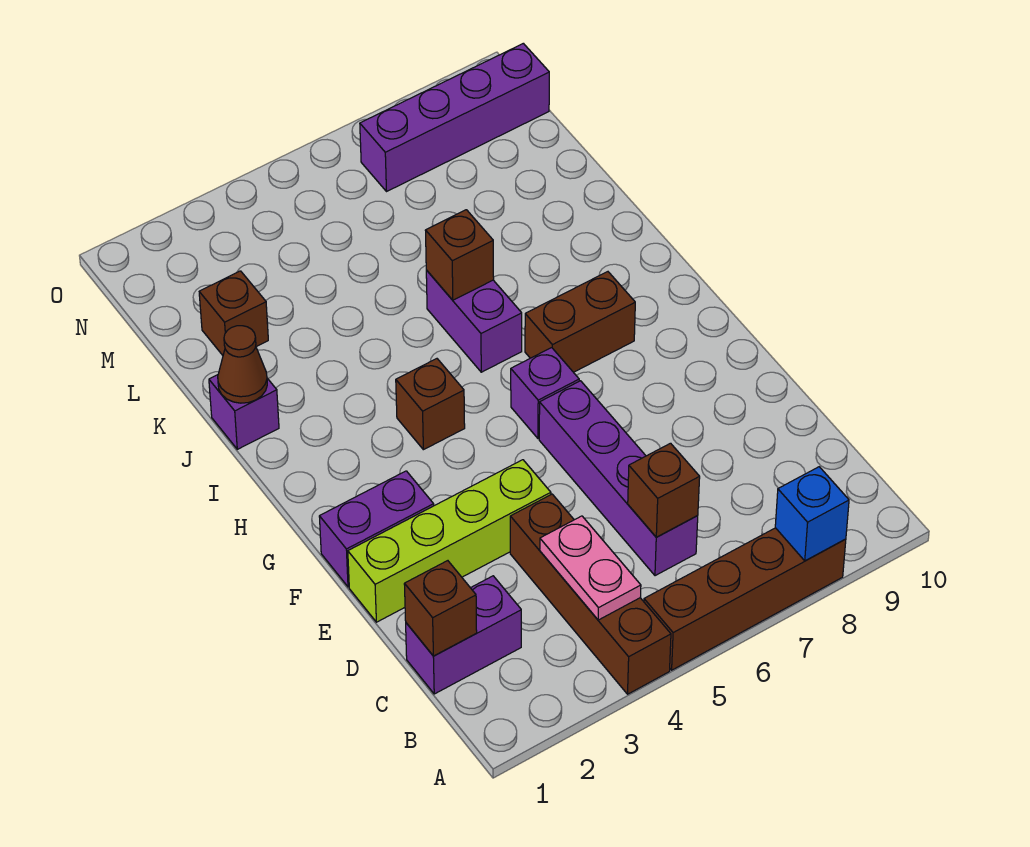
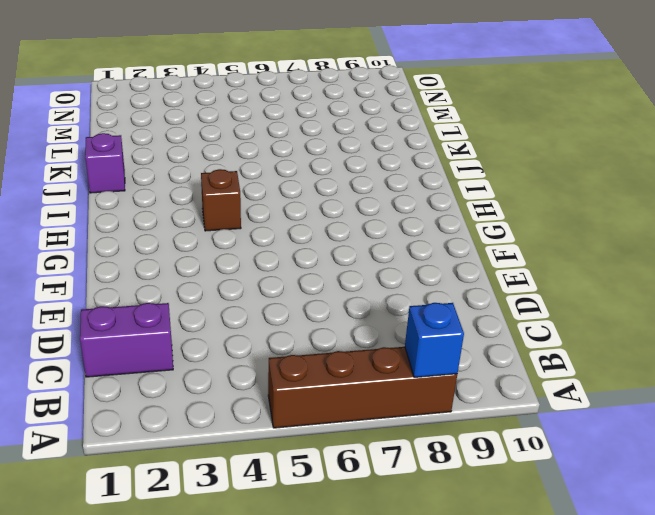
none -> brown 1x4 brick [510,494,671,694]
none -> purple 1x4 brick [539,381,698,576]
none -> lime 1x4 brick [348,460,551,622]

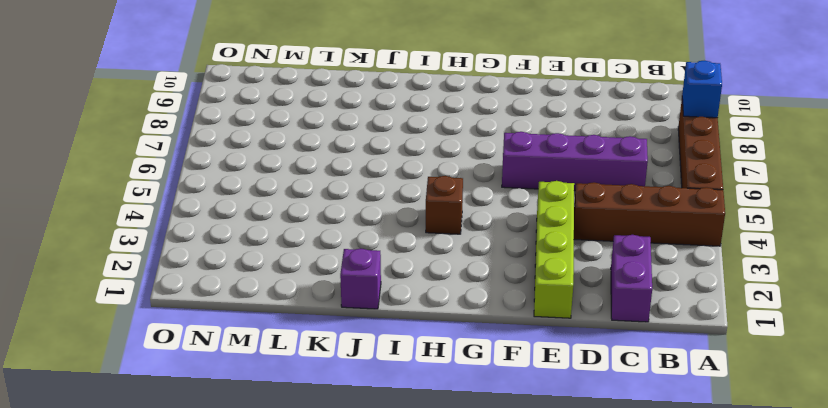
none -> purple 1x2 brick [319,471,434,587]
none -> purple 1x1 brick [511,348,579,439]
none -> brown 1x2 brick [525,272,635,372]

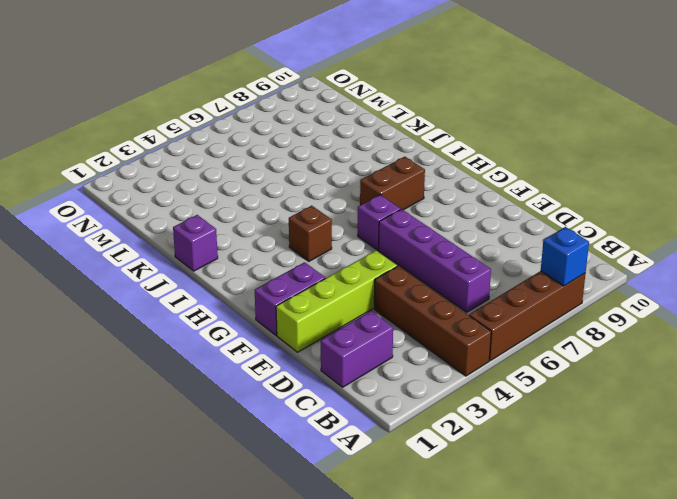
none -> purple 1x2 brick [426,270,522,372]
none -> brown 1x1 brick [199,271,268,355]
none -> purple 1x4 brick [360,43,549,191]

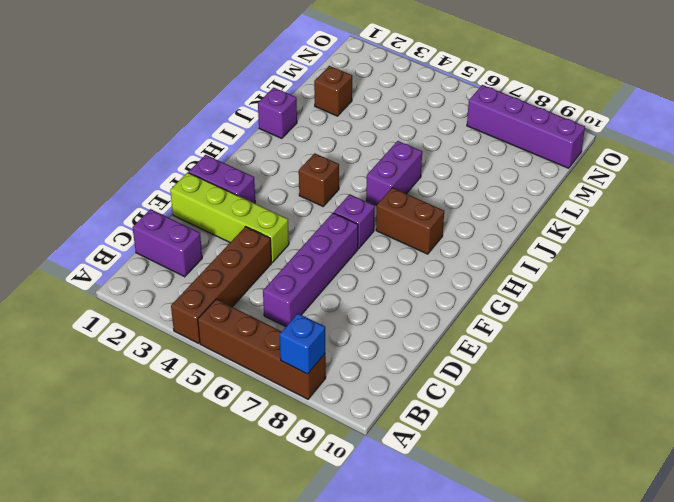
none -> pink 1x2 plate [540,516,641,620]
none -> brown 1x1 brick [404,561,477,656]
none -> brown 1x1 brick [628,443,700,537]

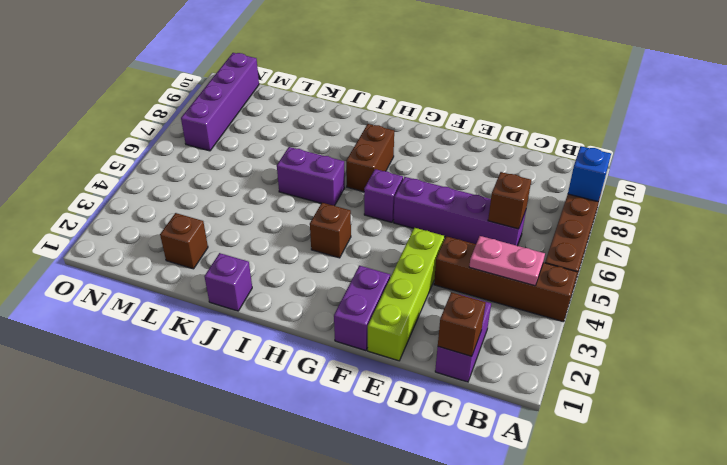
none -> brown 1x1 cone [218,326,267,403]
none -> brown 1x1 brick [425,210,494,300]

